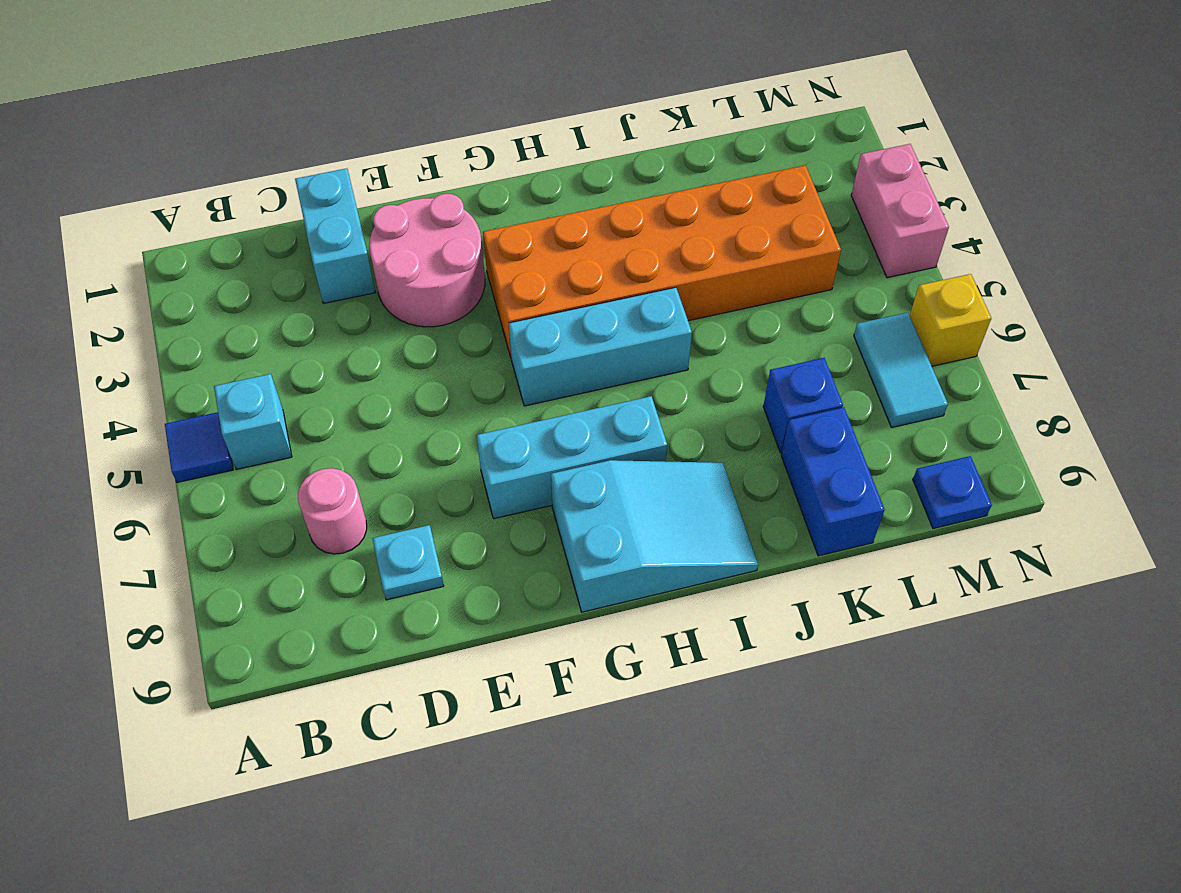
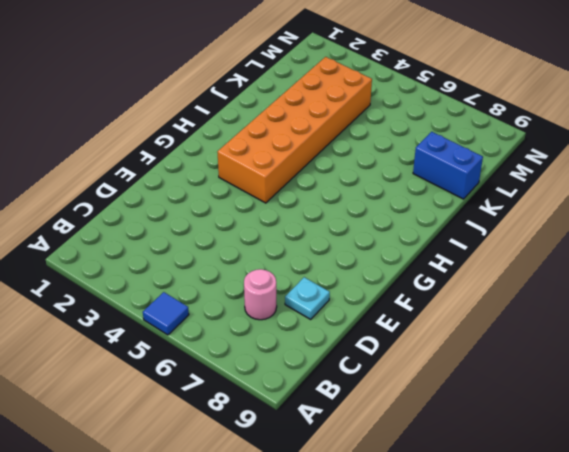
none -> cyan 1x1 brick [214,374,292,470]
none -> cyan 1x2 brick [295,168,375,304]
none -> pink 2x2 round brick [369,194,485,327]

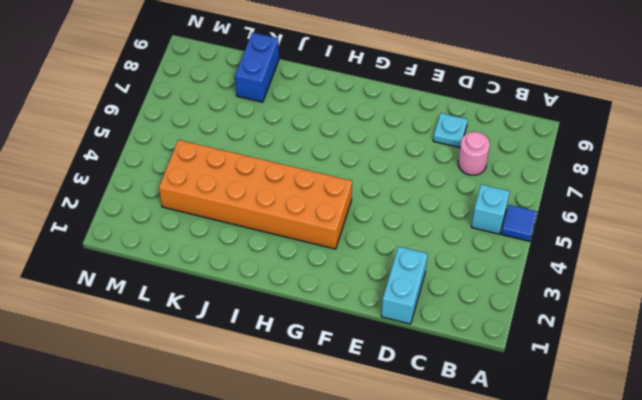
none -> pink 2x2 round brick [369,194,485,327]
none -> cyan 1x3 brick [476,396,667,519]
none -> cyan 1x3 brick [509,288,692,406]

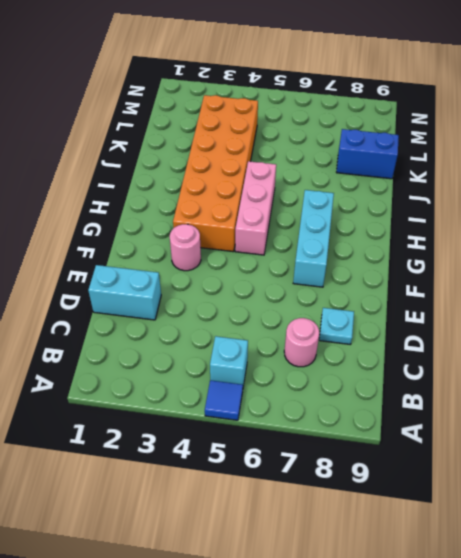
pink 1x1 round brick [170,224,201,271] -> pink 2x2 round brick [369,194,485,327]
pink 1x3 brick [235,161,276,255] -> cyan 1x3 brick [509,288,692,406]
none -> cyan 2x3 slope [551,460,758,612]
none -> blue 1x1 brick [763,358,843,453]
none -> cyan 1x2 tile [854,312,948,427]

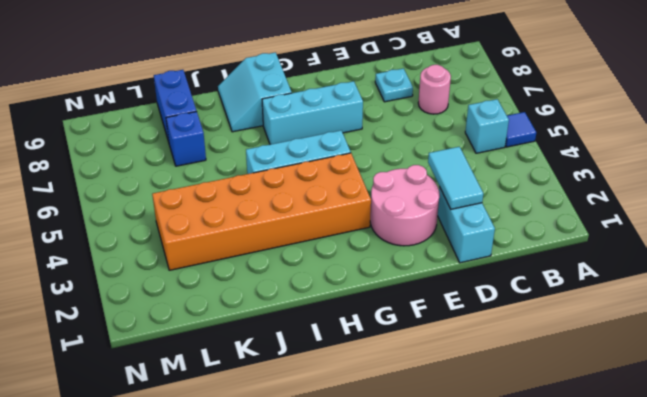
cyan 1x2 tile [428,147,483,209] -> cyan 1x2 tile moved to [854,312,948,427]
cyan 2x2 slope [218,52,292,132] -> cyan 2x3 slope [551,460,758,612]
none -> blue 1x1 plate [913,456,992,528]
none -> pink 1x2 brick [851,144,949,278]
none -> yellow 1x1 brick [910,274,991,366]

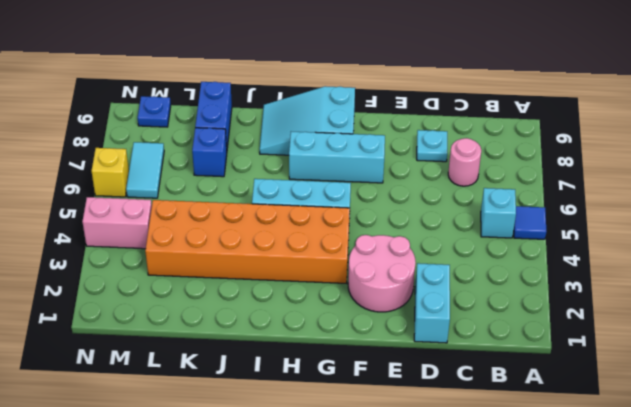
pink 1x2 brick [82,197,152,249] -> pink 1x2 brick turned to [851,144,949,278]

